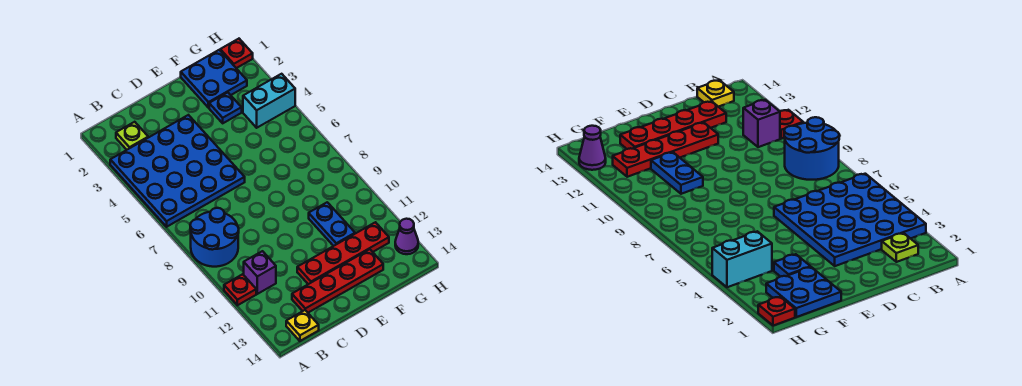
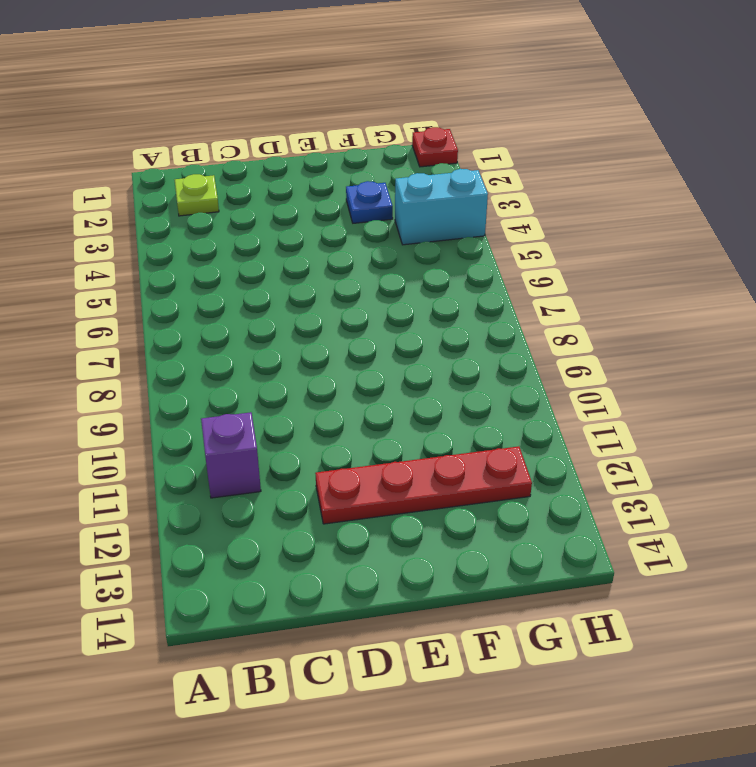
none -> blue 4x4 plate [110,115,245,227]
none -> blue 2x2 round brick [190,208,239,267]
none -> red 1x1 plate [224,274,256,305]

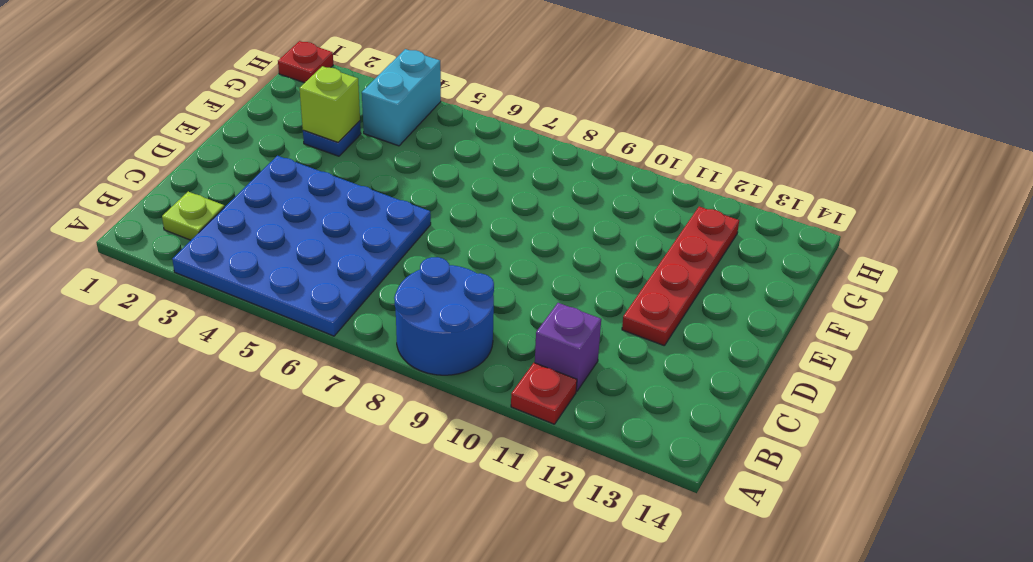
lime 1x1 brick [299,66,360,143] -> none
none -> yellow 1x1 plate [286,310,319,341]
none -> red 1x4 plate [292,249,383,313]
none -> blue 2x2 plate [181,50,247,108]

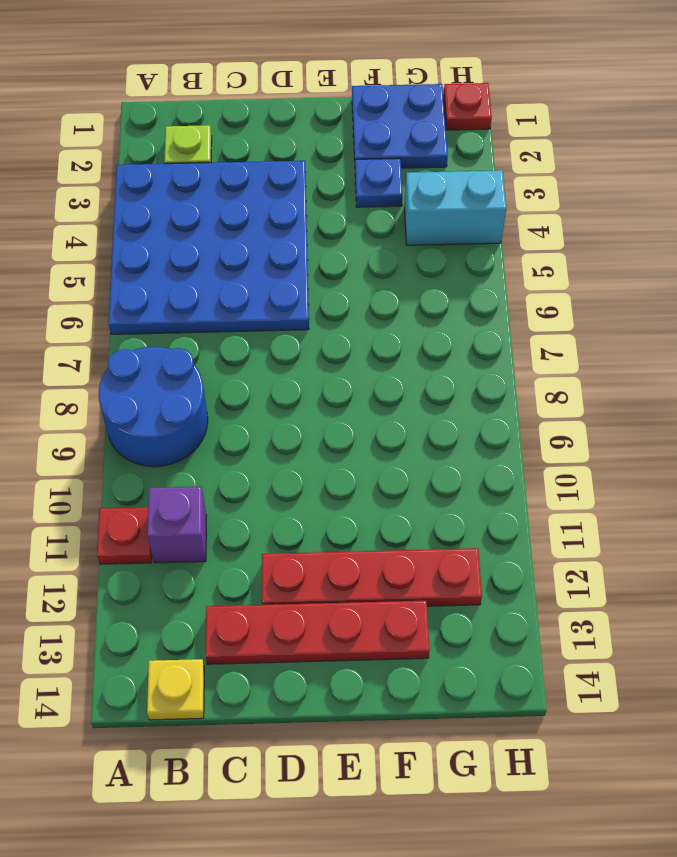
none -> blue 1x2 plate [309,202,355,246]
none -> purple 1x1 cone [395,219,418,254]

